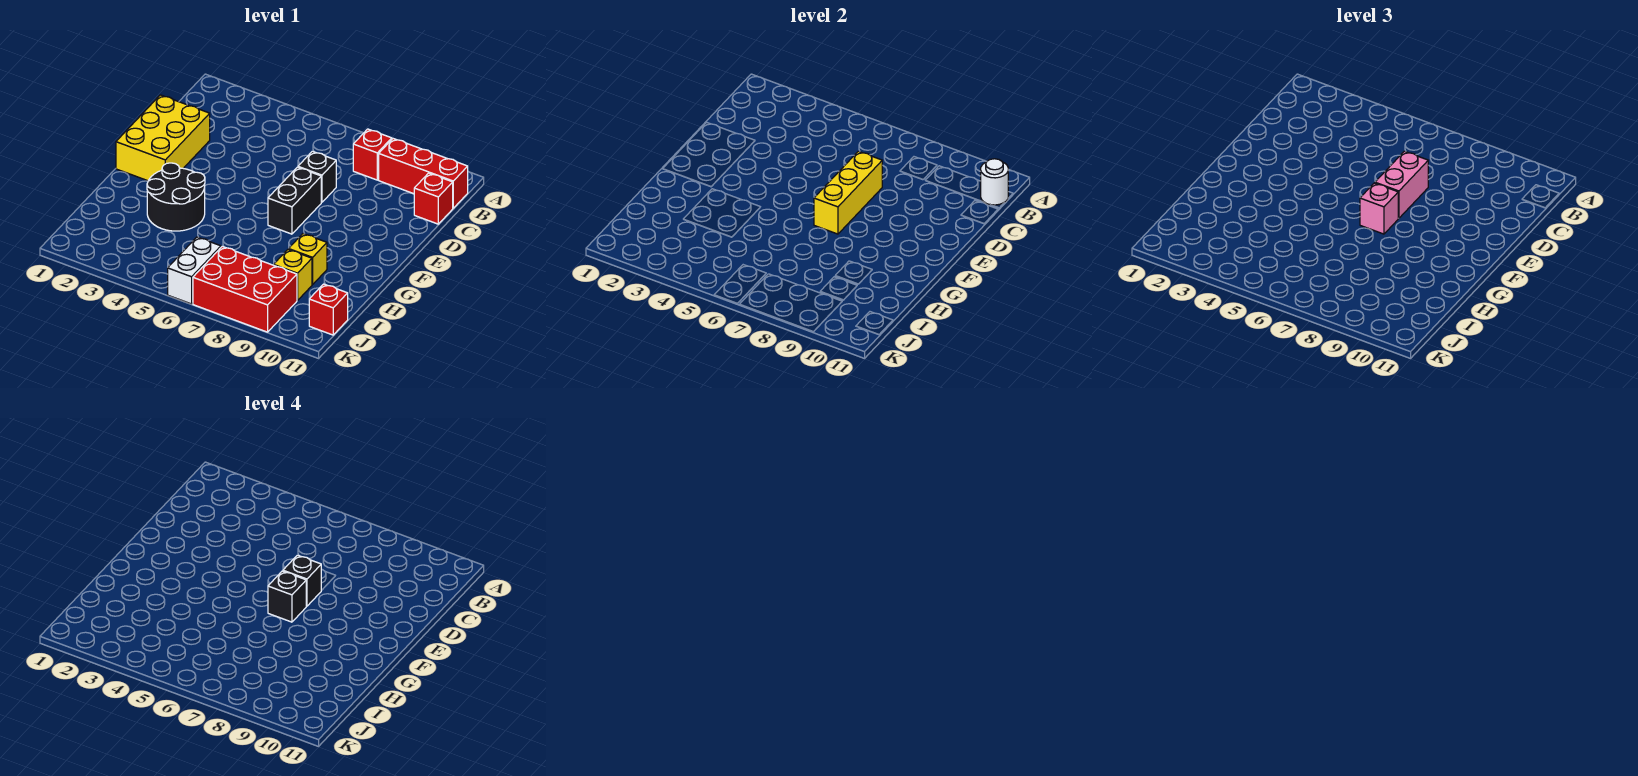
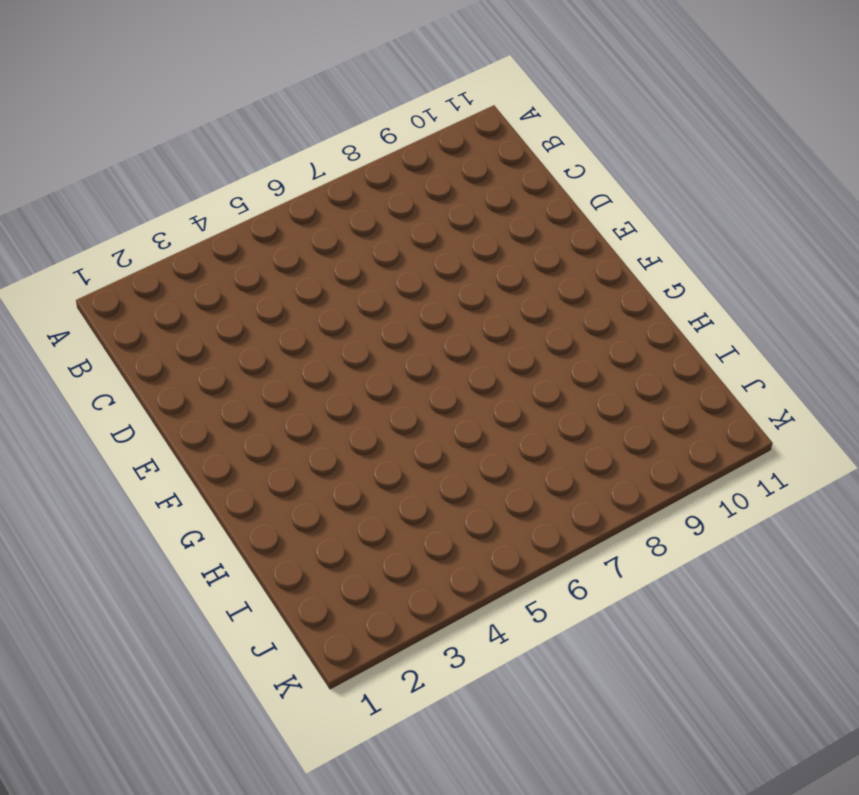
none -> red 1x1 brick [353,129,392,180]
none -> red 1x3 brick [379,139,468,208]
none -> red 1x1 brick [414,173,453,224]

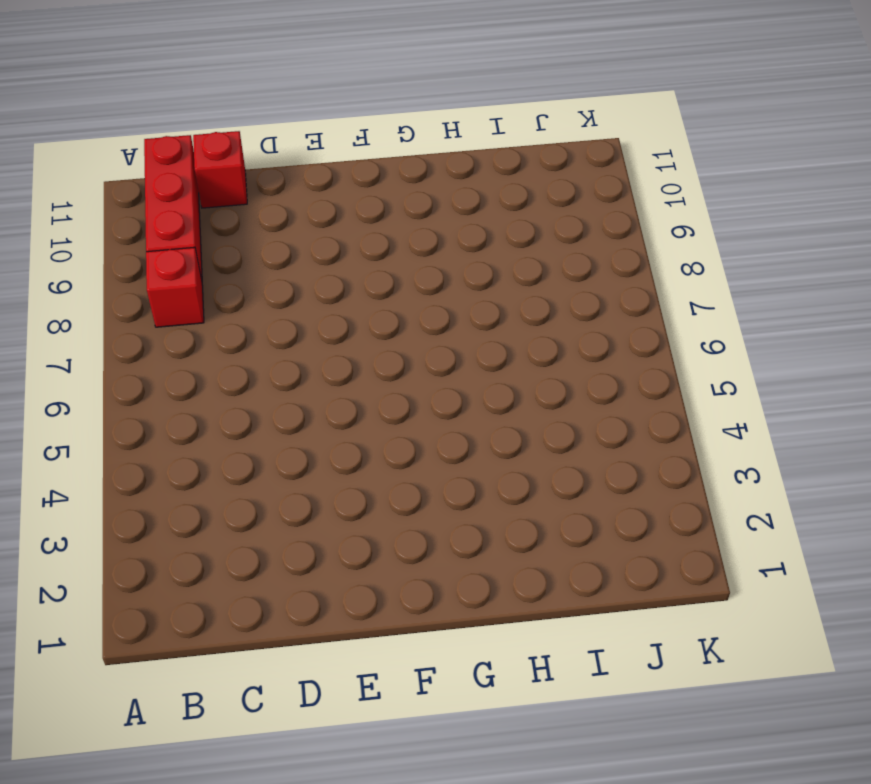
none -> yellow 2x3 brick [116,95,210,181]
none -> black 1x1 brick [298,151,336,202]
none -> black 1x2 brick [268,167,321,234]

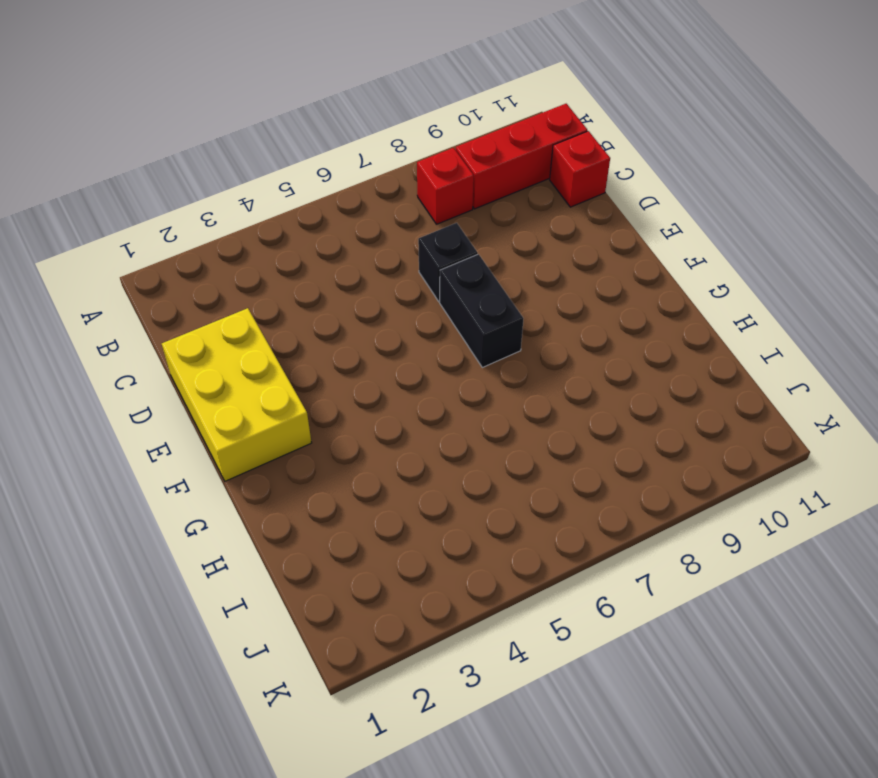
none -> black 2x2 round brick [147,163,205,231]
none -> yellow 1x1 brick [289,234,327,285]
none -> yellow 1x1 brick [274,249,312,300]

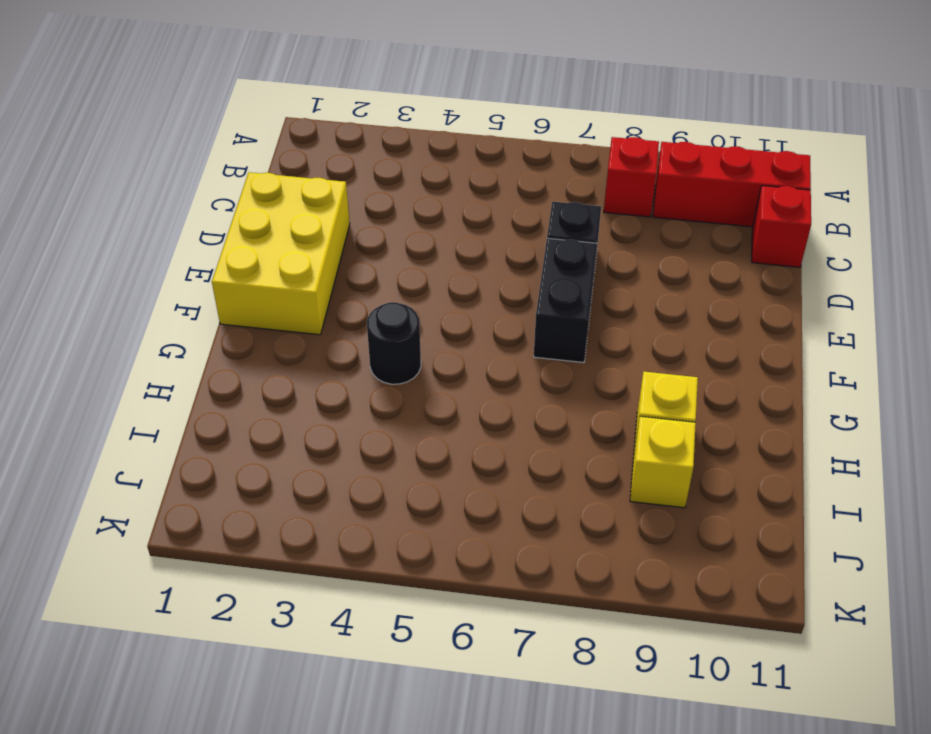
black 1x1 round brick [367,302,421,384] -> black 2x2 round brick [147,163,205,231]
none -> white 1x2 brick [168,237,221,304]
none -> red 2x3 brick [193,246,297,332]
none -> red 1x1 brick [309,284,348,335]

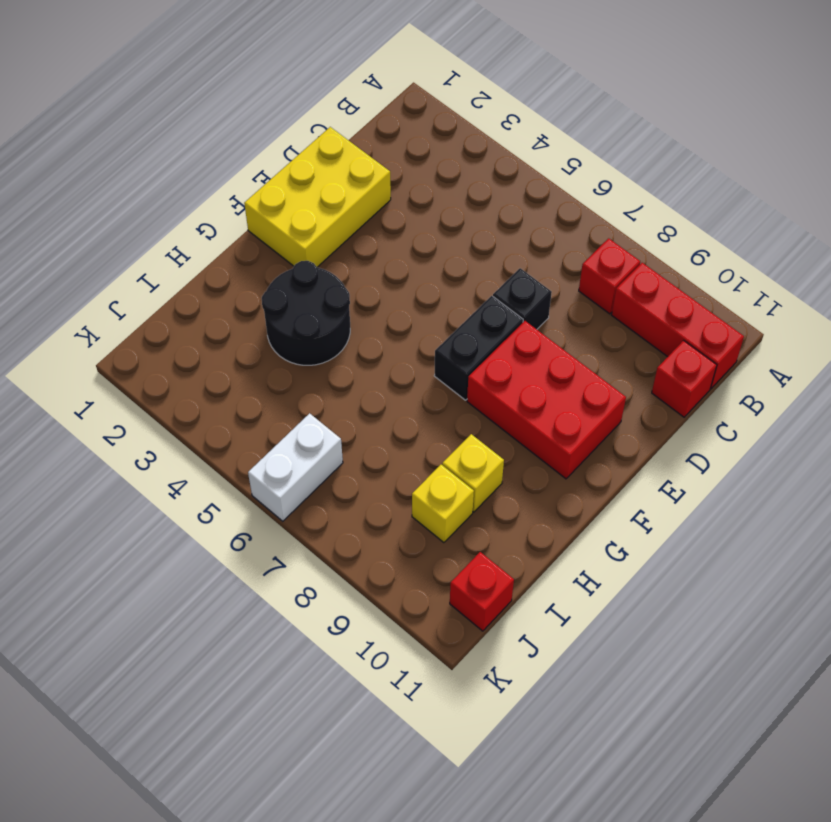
red 2x3 brick [467,321,626,479] -> red 2x3 brick moved to [193,246,297,332]
none -> white 1x1 round brick [981,159,1008,205]
none -> yellow 1x3 brick [814,151,882,234]
none -> pink 1x2 brick [1375,151,1428,218]

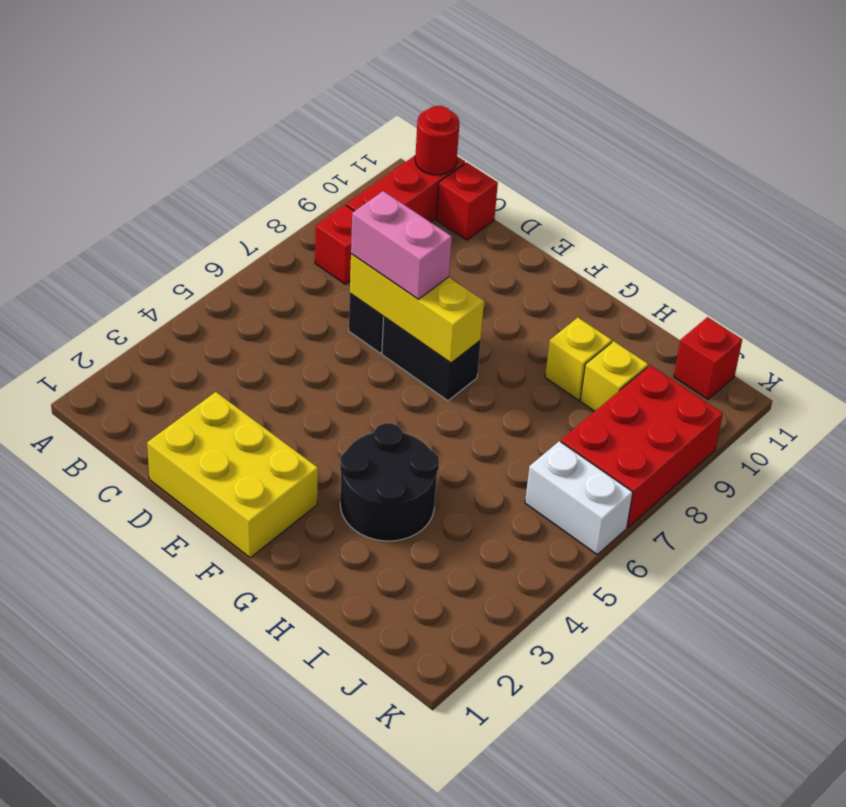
red 1x1 round brick [415,106,459,175] -> white 1x1 round brick [981,159,1008,205]
none -> pink 1x1 brick [1360,183,1398,234]
none -> black 1x1 brick [283,555,321,606]
none -> black 1x1 brick [268,571,306,622]

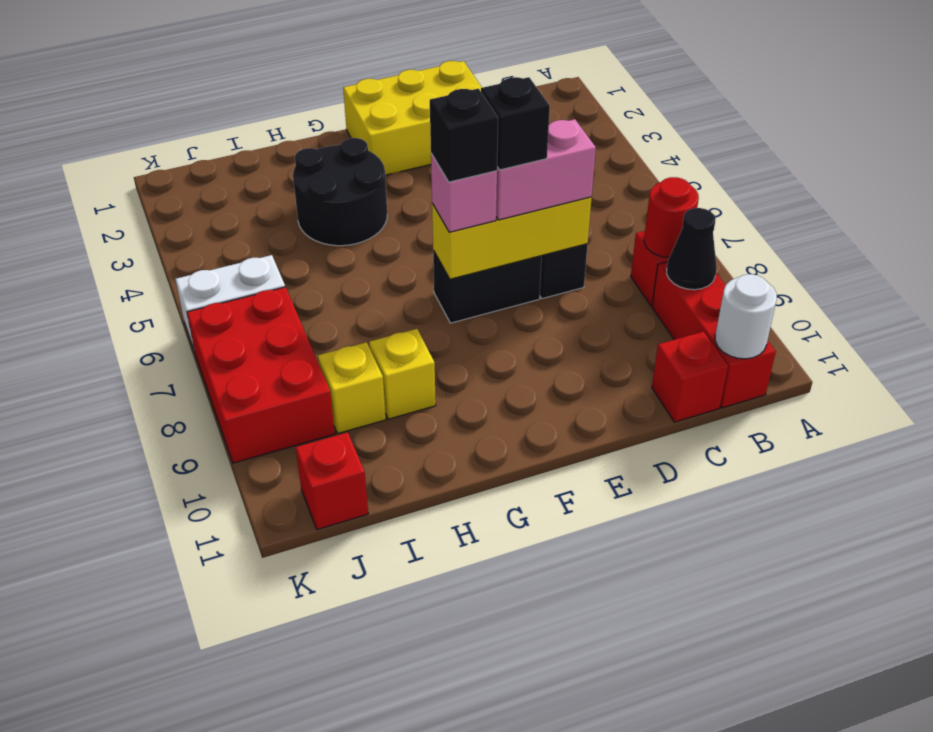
red 1x1 round brick [644,177,699,257] -> none
black 1x1 cone [667,208,716,290] -> none

